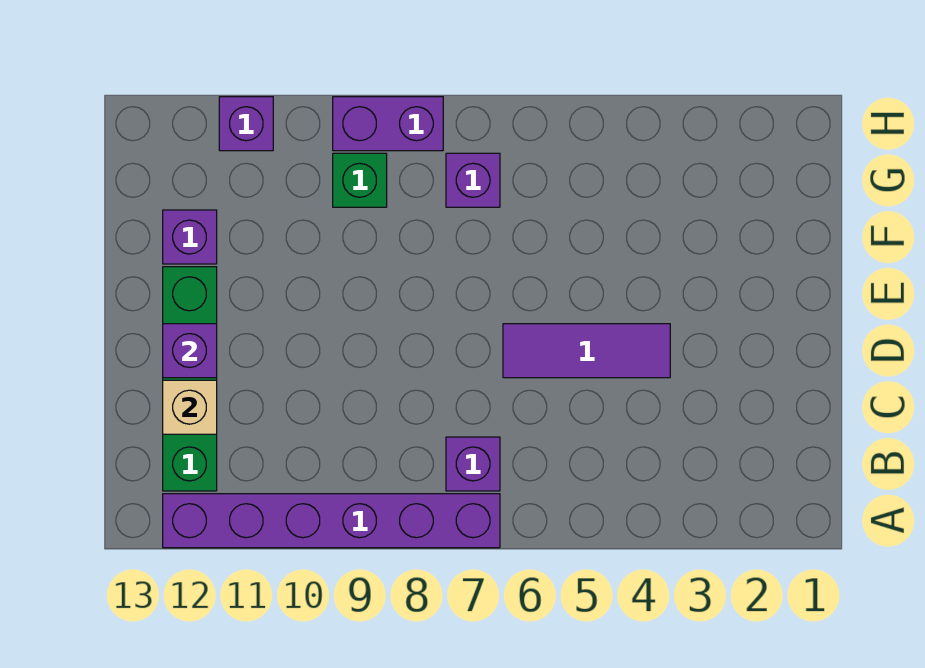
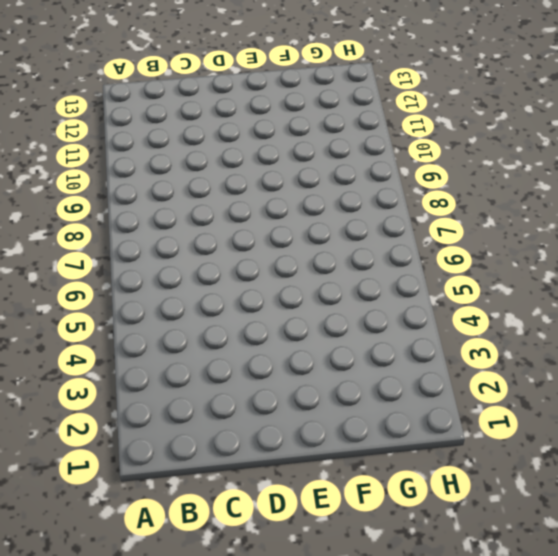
none -> purple 1x6 brick [163,494,500,548]
none -> purple 1x1 brick [446,437,500,491]

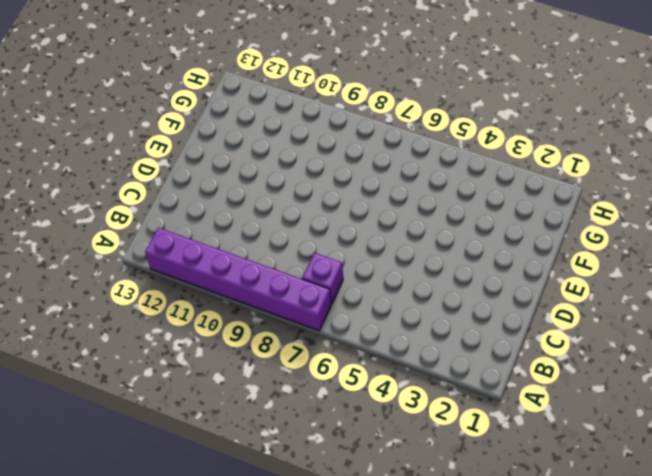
none -> green 1x4 brick [163,267,217,491]
none -> purple 1x3 tile [503,324,670,378]

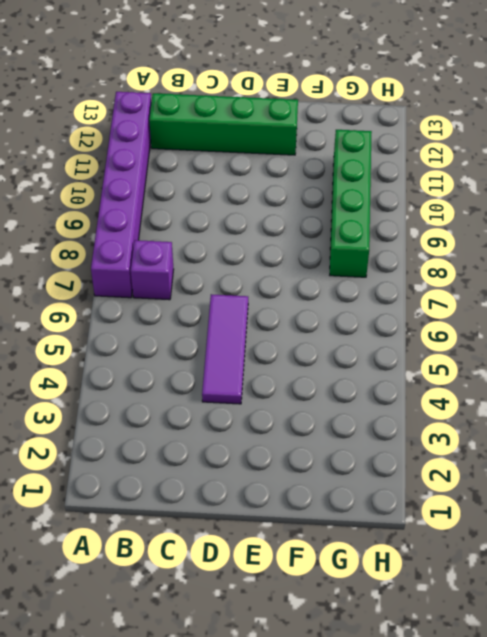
green 1x4 brick [330,130,372,277] -> green 1x1 brick [333,153,387,207]
none -> purple 1x1 brick [163,210,217,264]
none -> purple 1x1 brick [446,153,500,207]

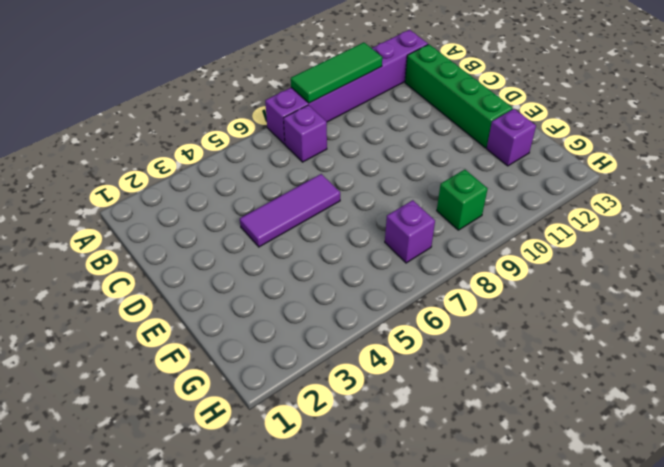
green 1x3 tile [291,42,382,103] -> none
none -> purple 1x2 brick [333,97,443,151]
none -> purple 1x1 brick [219,97,273,151]

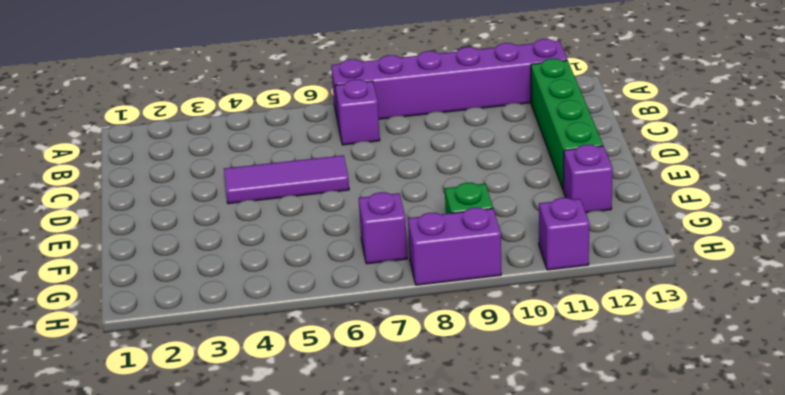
none -> tan 1x1 brick [163,380,217,434]
none -> purple 1x1 brick [163,324,217,378]

